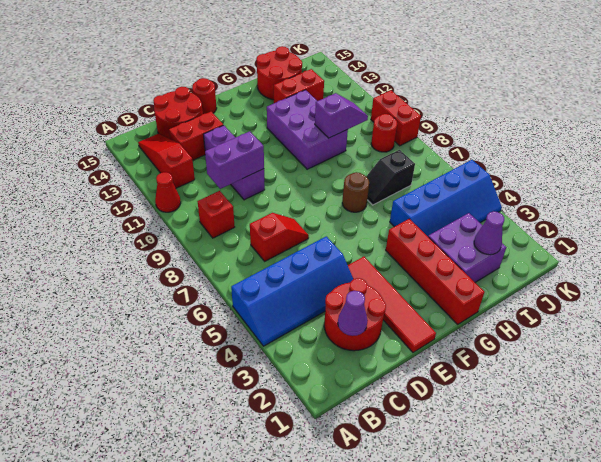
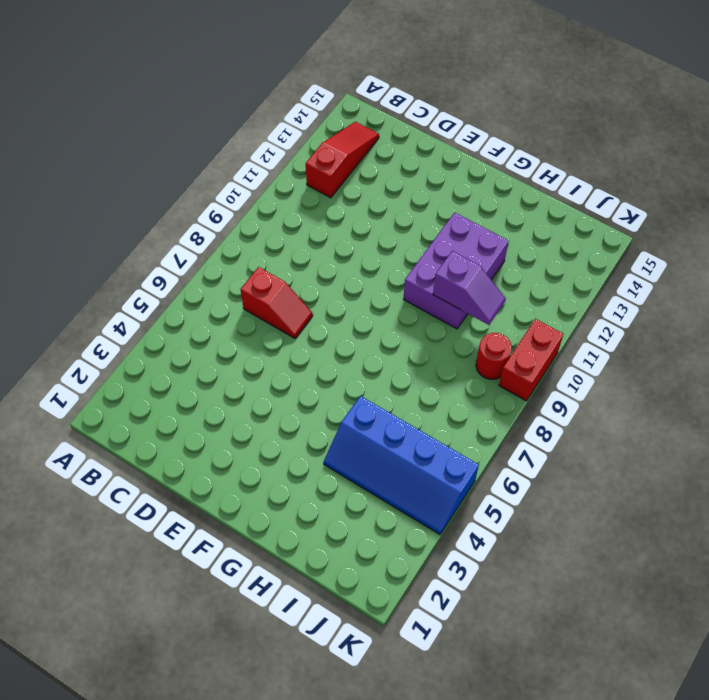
none -> blue 2x4 slope [231,236,353,346]
none -> red 1x1 cone [155,172,181,212]
none -> red 1x1 brick [197,191,235,238]

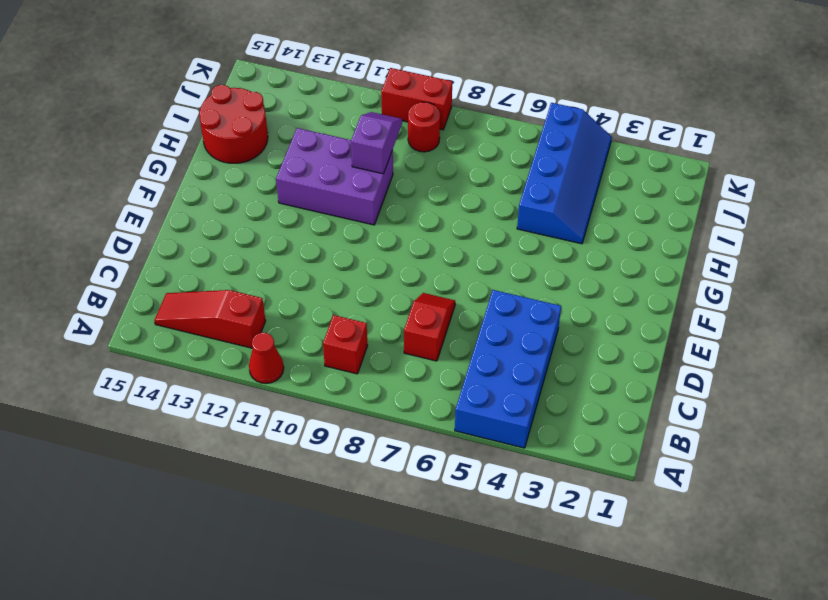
blue 2x4 brick [455,290,561,448] -> blue 2x4 slope [231,236,353,346]
none -> red 2x2 round brick [324,278,386,351]
none -> red 1x2 brick [169,112,223,160]
none -> red 2x2 round brick [153,87,203,139]

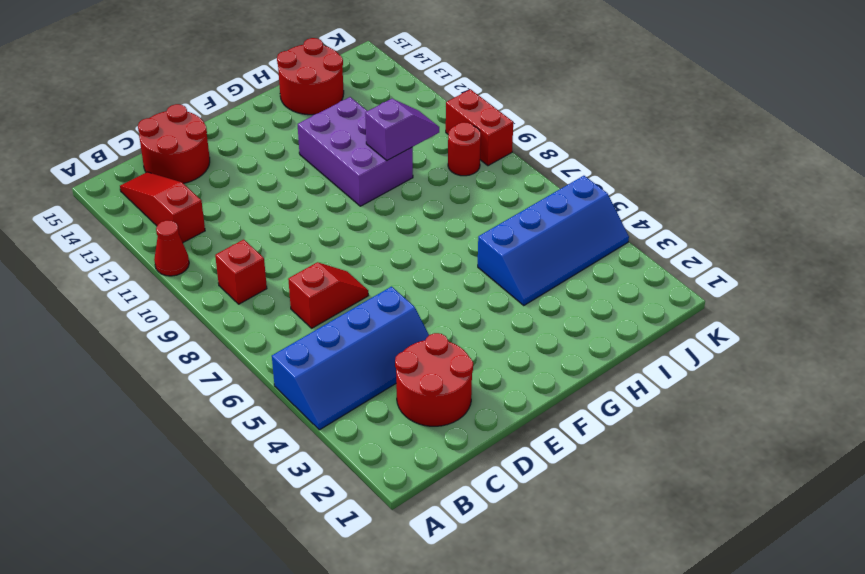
none -> red 1x2 brick [169,112,223,160]
none -> purple 1x3 brick [204,125,265,200]
none -> red 1x4 tile [348,257,436,353]

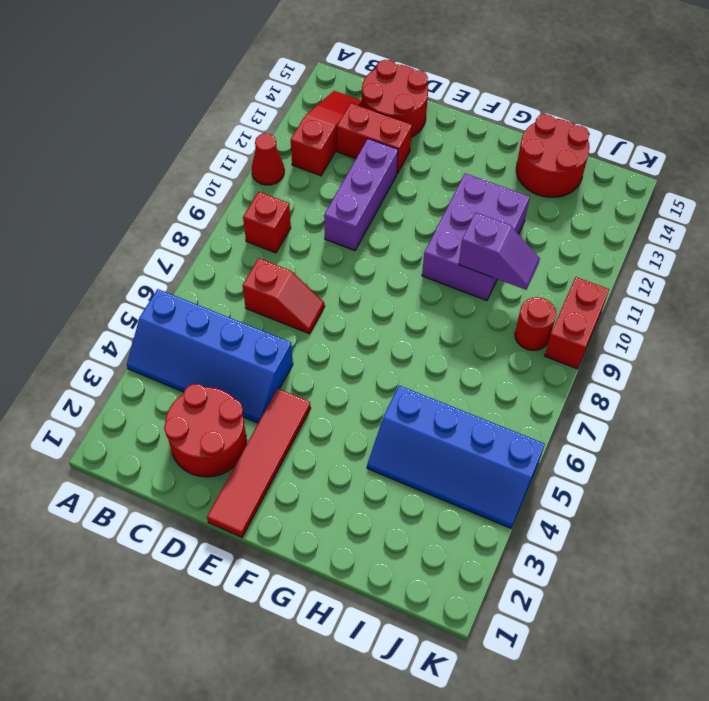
none -> red 1x1 round brick [192,78,217,114]
none -> red 1x4 brick [386,219,484,324]
none -> brown 1x1 round brick [342,172,369,212]

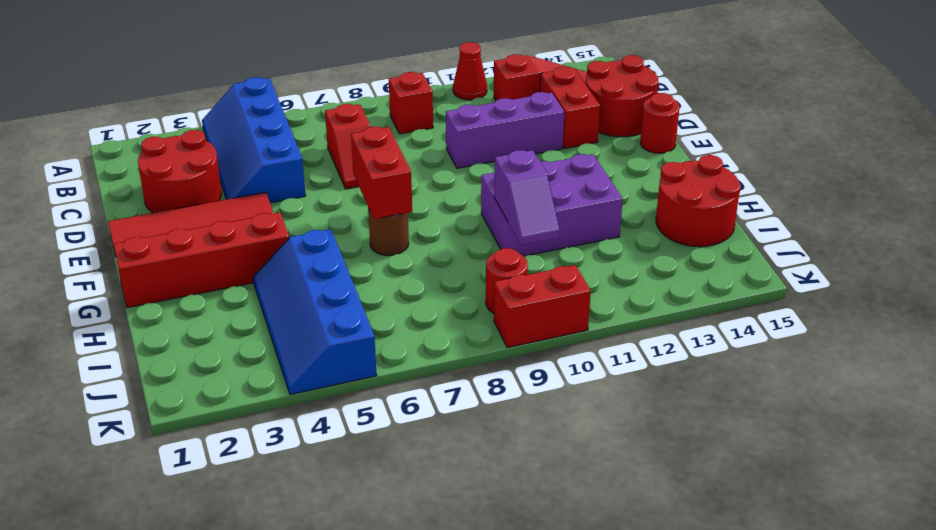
red 1x2 brick [351,127,412,219] -> red 1x2 brick moved to [274,69,324,103]
none -> purple 2x2 brick [428,213,506,282]
none -> black 1x2 slope [366,150,415,205]
none -> purple 1x1 cone [338,291,368,336]

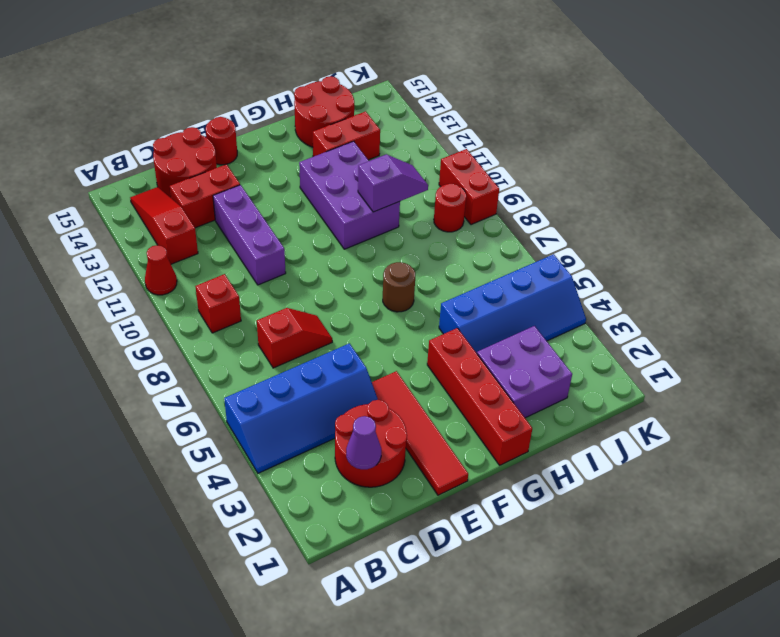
none -> black 1x2 slope [366,150,415,205]
none -> purple 1x2 brick [205,131,264,189]
none -> purple 1x1 cone [474,211,504,255]

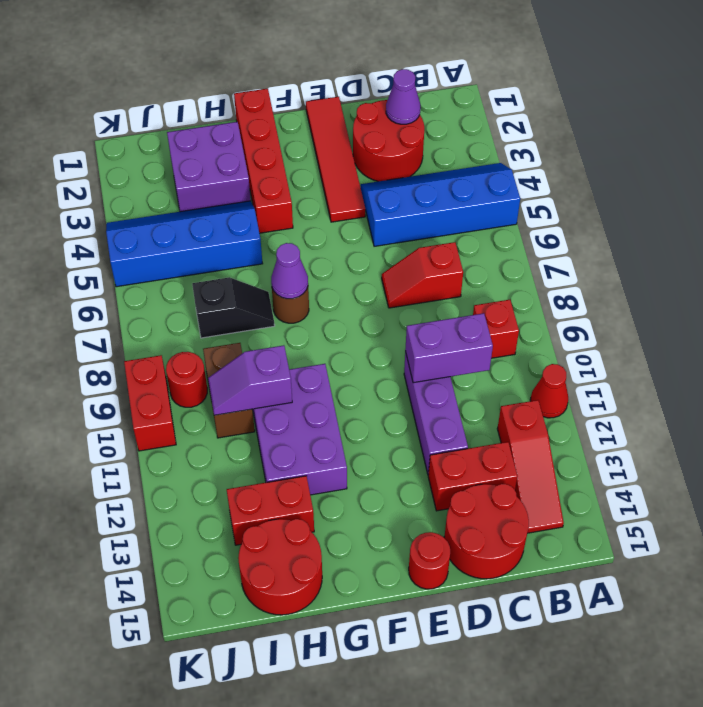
purple 1x1 cone [271,243,308,299] -> purple 1x1 cone moved to [474,211,504,255]
brown 1x2 brick [203,343,255,438] -> none

